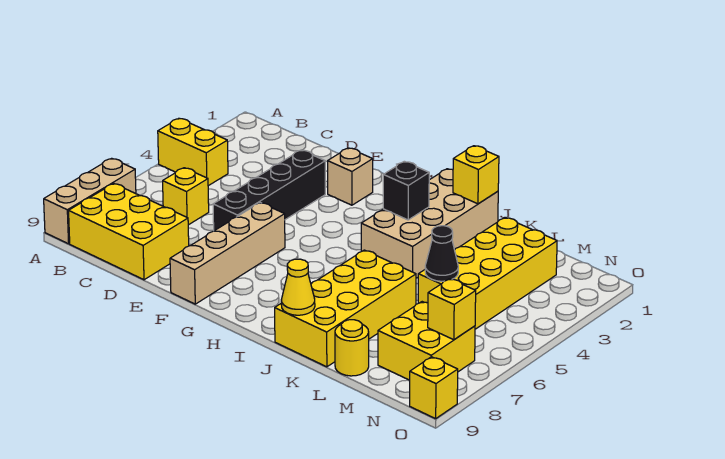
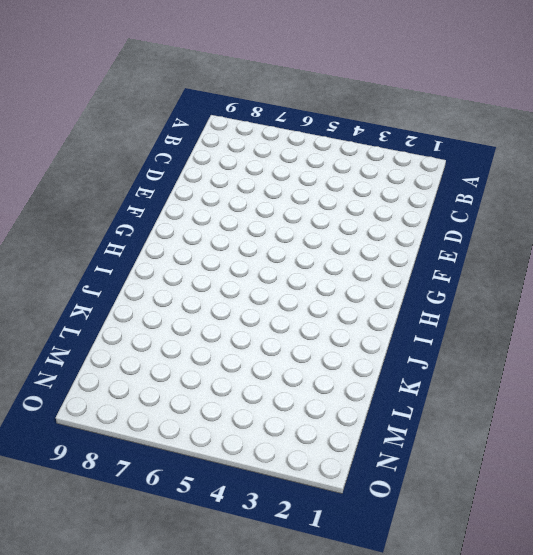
none -> yellow 1x2 brick [158,118,228,186]
none -> tan 1x3 brick [44,158,136,244]
none -> yellow 2x3 brick [69,183,189,280]

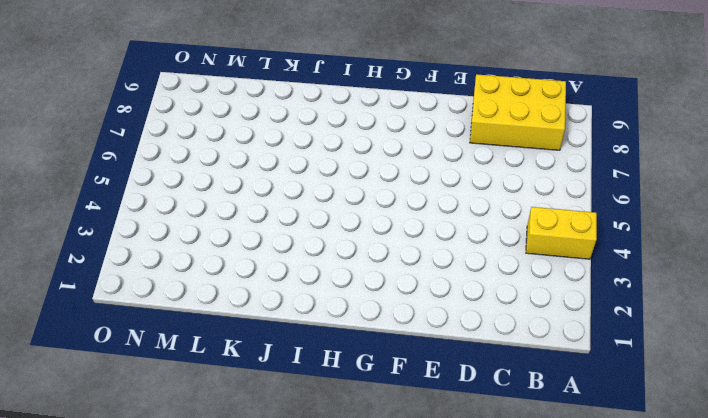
none -> tan 1x3 brick [44,158,136,244]
none -> yellow 1x1 brick [163,168,209,225]
none -> black 1x4 brick [213,150,325,231]

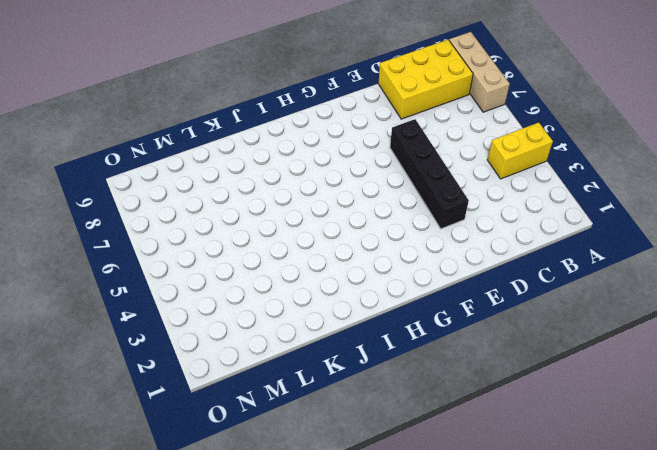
none -> yellow 1x1 brick [163,168,209,225]
none -> tan 1x1 brick [328,148,373,205]
none -> tan 1x4 brick [170,203,285,304]

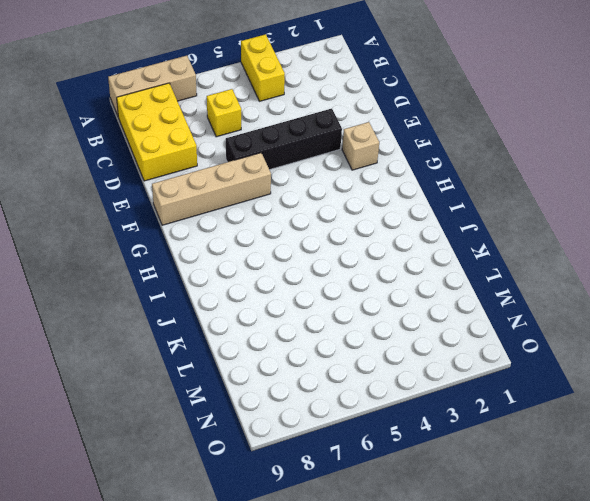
none -> tan 2x4 brick [361,169,498,278]
none -> yellow 2x4 brick [275,250,416,367]
none -> yellow 2x4 brick [418,218,557,329]

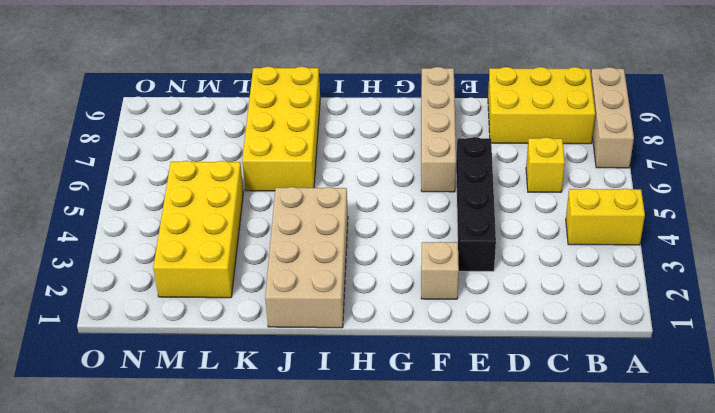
none -> yellow 1x1 round brick [335,320,369,376]
none -> yellow 2x2 brick [378,302,475,380]
none -> yellow 1x1 brick [410,357,458,419]

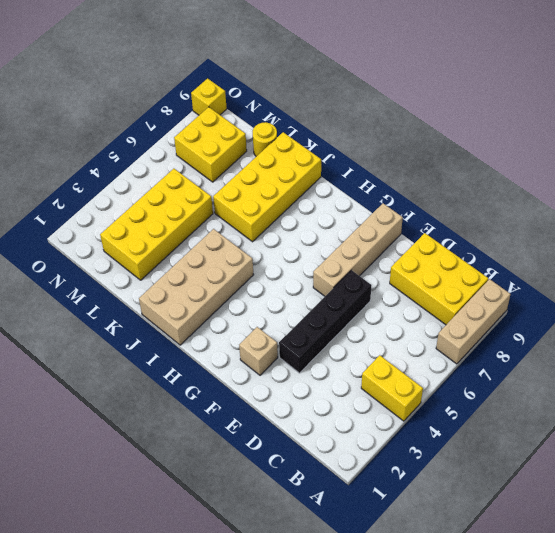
none -> yellow 1x1 brick [163,168,209,225]
none -> black 1x1 brick [383,161,429,220]
none -> yellow 1x1 brick [453,146,499,204]

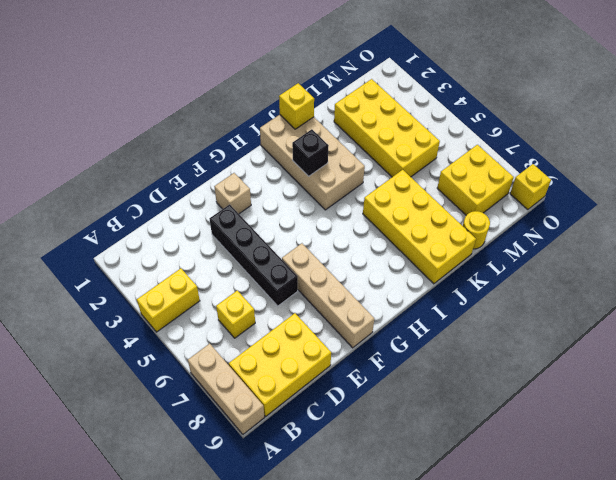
none -> yellow 1x1 cone [281,259,315,315]
none -> black 1x1 cone [425,226,458,281]
none -> yellow 1x1 brick [428,279,476,340]

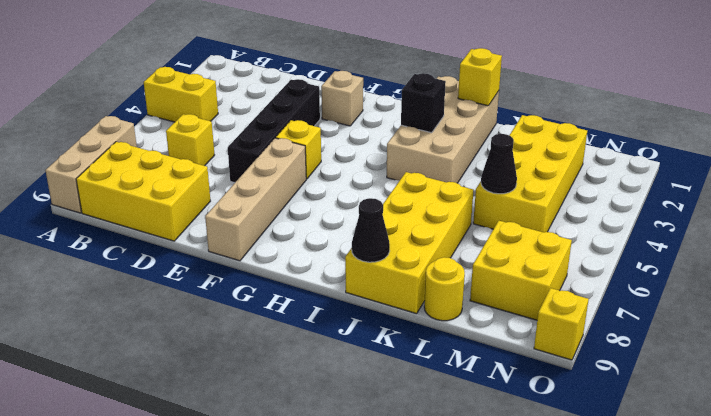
yellow 1x1 brick [276,120,321,179] -> yellow 1x1 brick moved to [428,279,476,340]
black 1x1 cone [352,198,390,262] -> yellow 1x1 cone [281,259,315,315]

